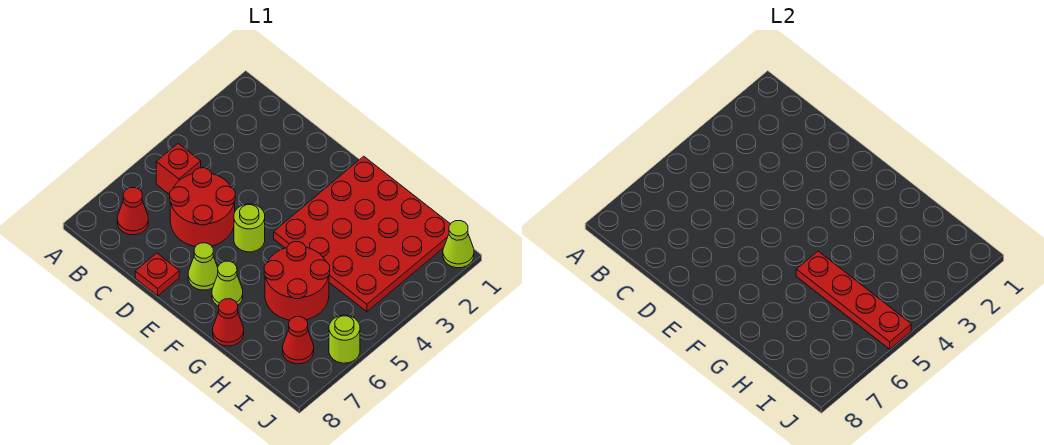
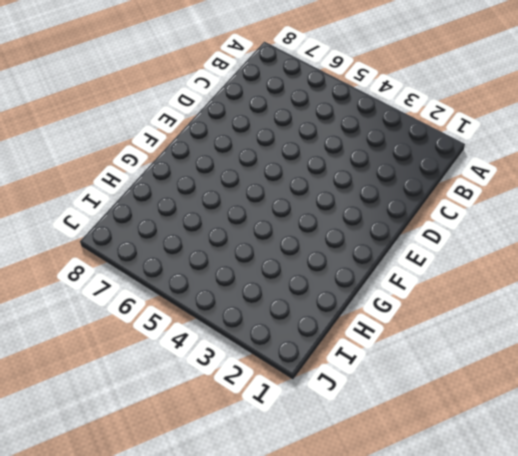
none -> red 1x1 brick [156,144,201,195]
none -> red 1x1 cone [117,188,148,235]
none -> red 2x2 round brick [170,168,235,247]

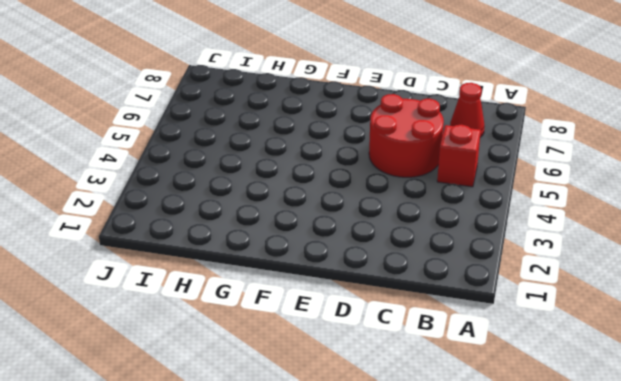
none -> red 1x1 plate [135,253,179,296]
none -> lime 1x1 round brick [234,204,265,252]
none -> lime 1x1 cone [188,243,218,290]

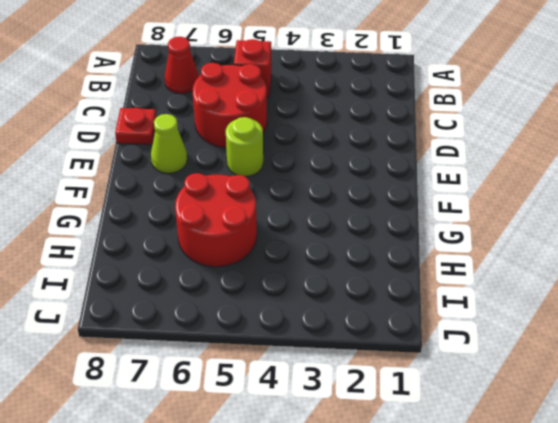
none -> red 4x4 plate [274,156,450,312]
none -> lime 1x1 cone [212,261,243,306]
none -> red 1x1 cone [213,299,244,346]

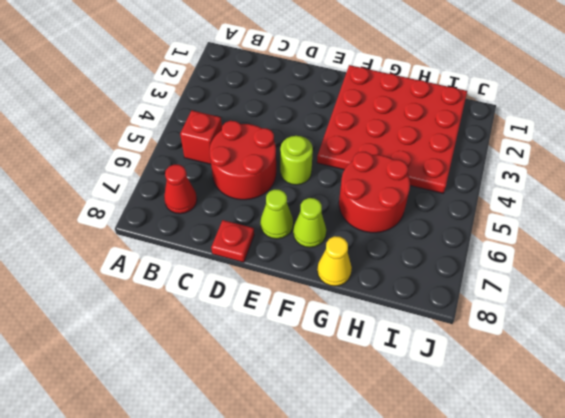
yellow 1x1 cone [317,236,352,286] -> red 1x1 cone [213,299,244,346]
none -> red 1x1 cone [283,317,314,364]
none -> lime 1x1 cone [443,221,474,268]
none -> lime 1x1 round brick [329,315,360,363]

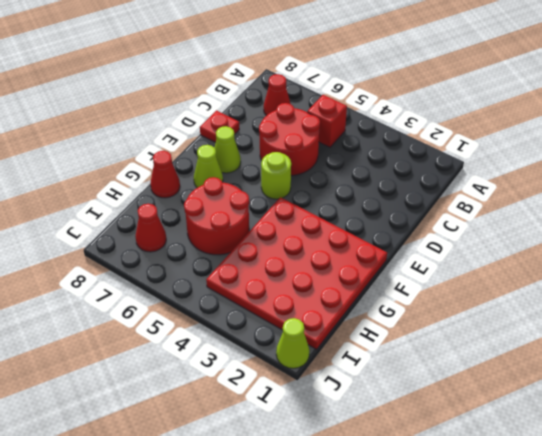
none -> lime 1x1 round brick [329,315,360,363]
none -> red 1x4 plate [796,251,911,349]

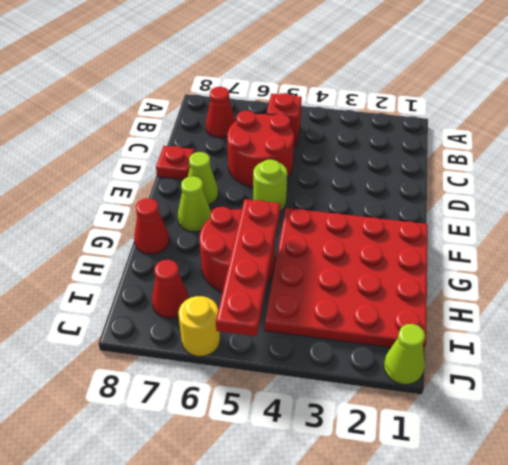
yellow 1x1 round brick [179,296,220,356] -> lime 1x1 round brick [329,315,360,363]

